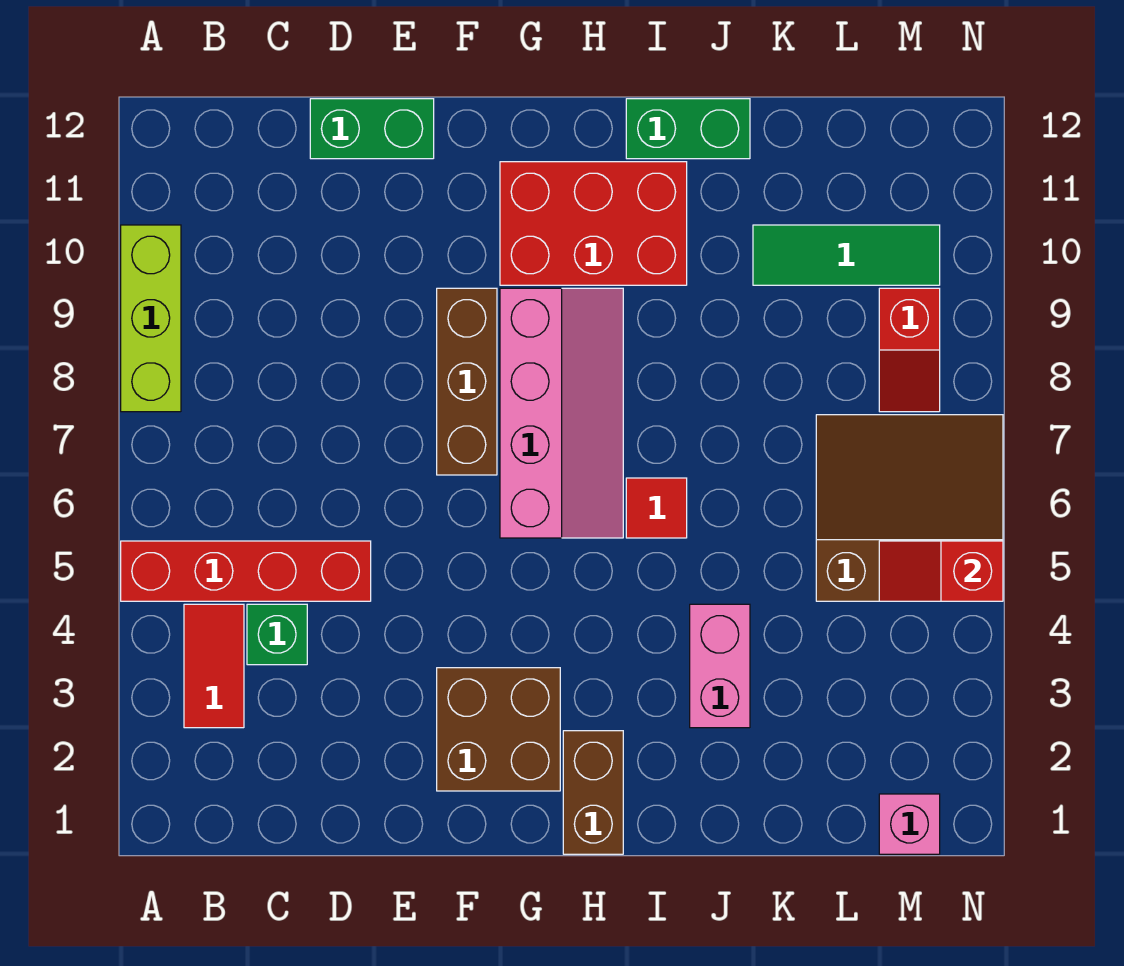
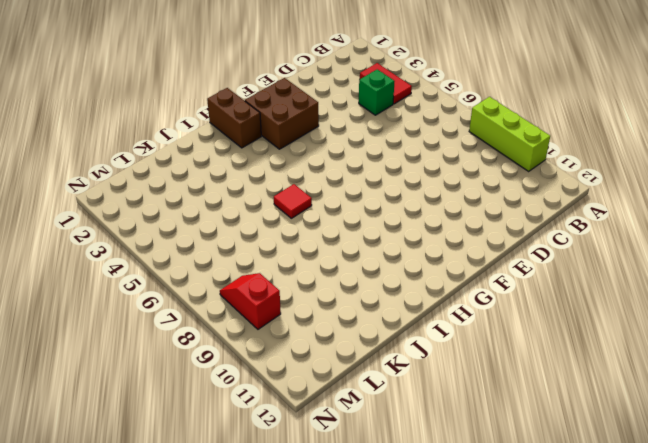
none -> red 1x4 brick [121,541,371,601]
none -> green 1x2 brick [310,99,434,159]
none -> brown 1x3 brick [437,288,497,475]

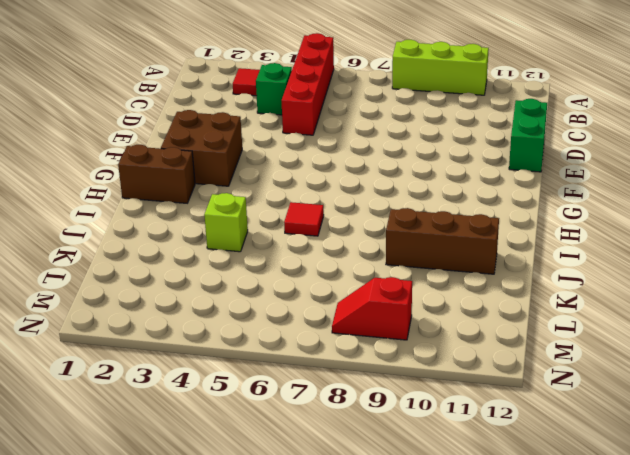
lime 1x1 brick [204,193,248,252] -> pink 1x2 brick [690,604,750,728]
brown 1x3 brick [386,208,499,274] -> brown 1x3 brick moved to [437,288,497,475]
none -> pink 2x4 slope [500,288,623,538]
none -> red 2x3 brick [500,162,687,285]
none -> green 1x2 brick [626,99,750,159]

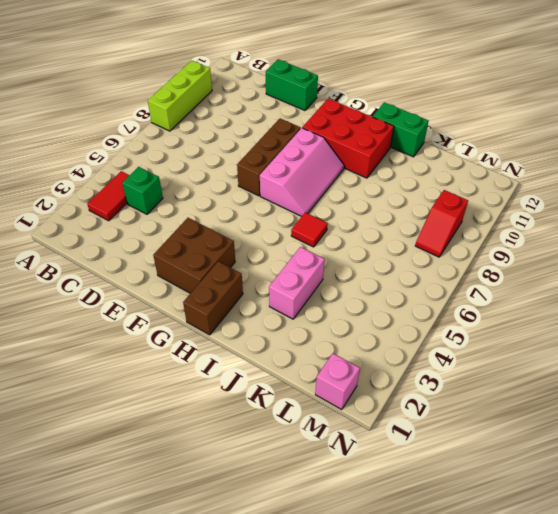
pink 2x3 slope [260,128,344,216] -> pink 2x4 slope [500,288,623,538]
none -> red 1x4 brick [121,541,371,601]
none -> green 1x3 tile [753,225,940,285]
none -> brown 3x3 slope [816,415,1003,601]

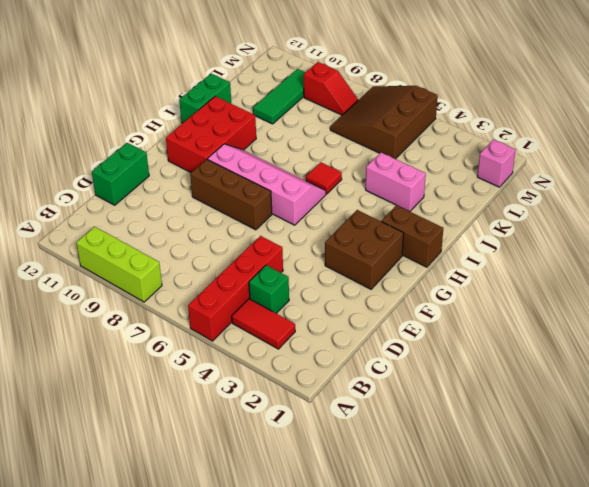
none -> red 1x2 slope [879,541,1003,601]

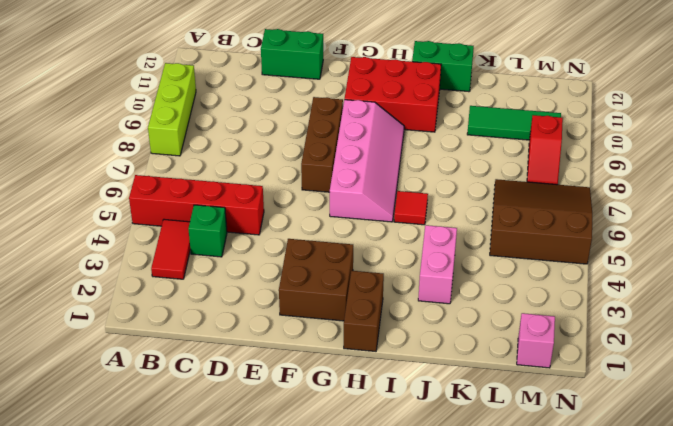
none -> red 1x2 slope [879,541,1003,601]

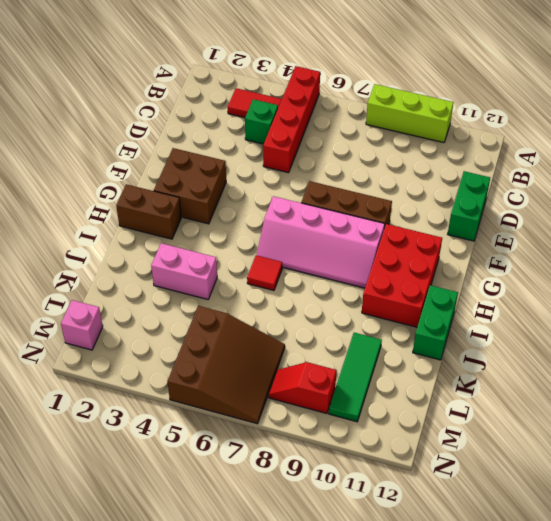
none -> red 1x2 slope [879,541,1003,601]

